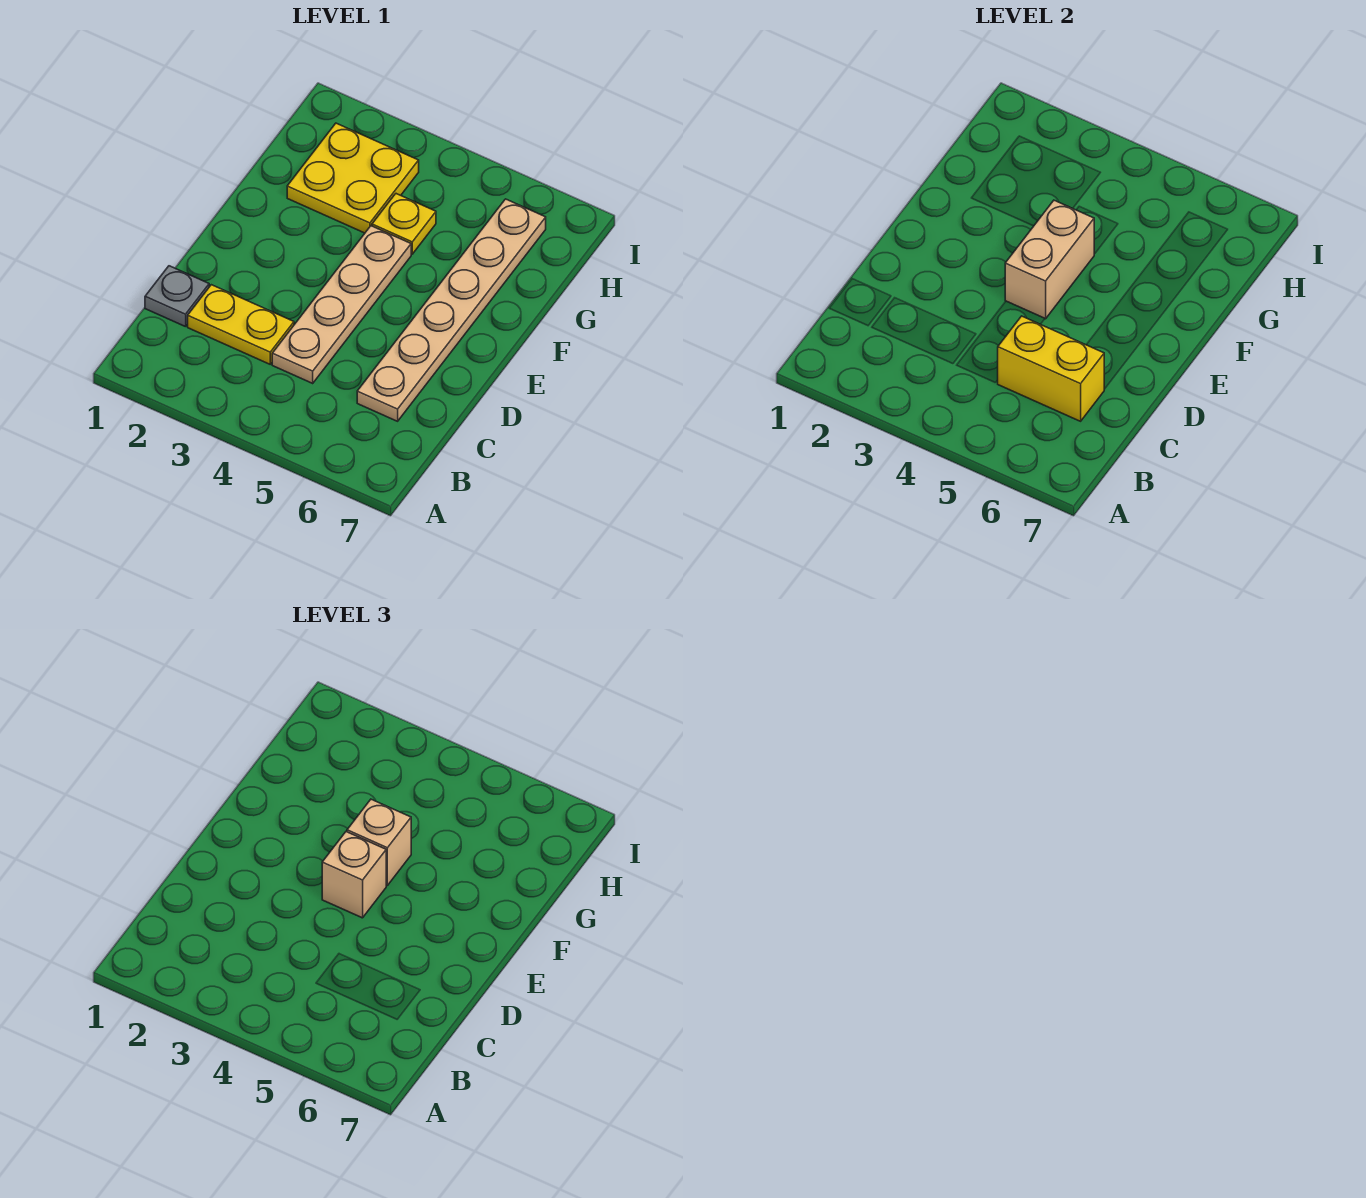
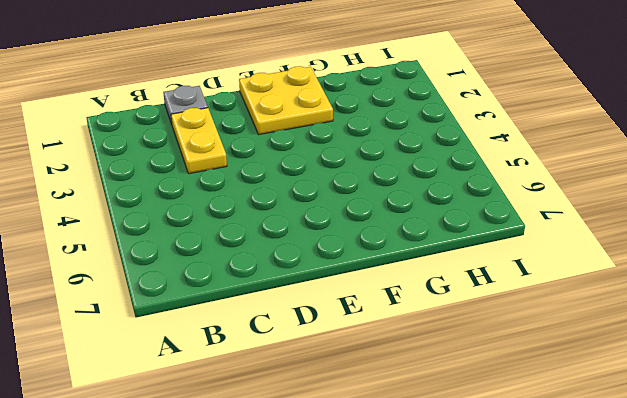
yellow 2x2 plate [239,66,333,134] -> yellow 2x2 plate moved to [287,123,419,233]
none -> tan 1x4 plate [272,226,411,383]
none -> tan 1x6 plate [357,199,546,421]

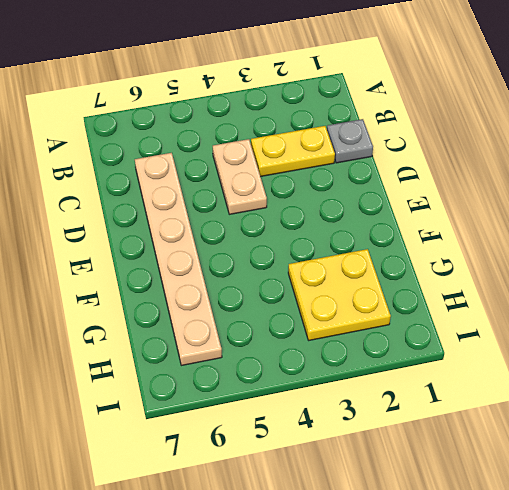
tan 1x2 plate [213,139,267,214] -> tan 1x4 plate [272,226,411,383]
none -> yellow 1x1 plate [372,194,436,254]
none -> yellow 1x2 brick [998,316,1104,421]

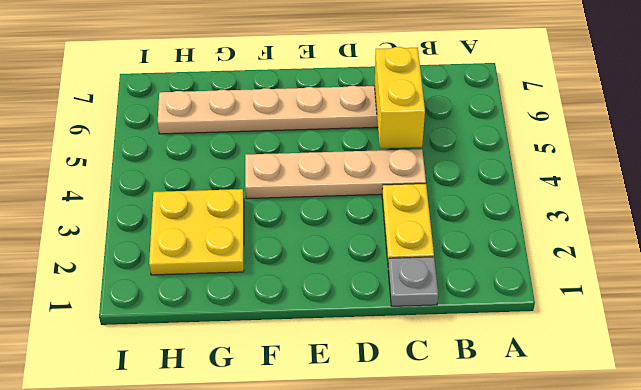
none -> yellow 1x1 plate [372,194,436,254]
none -> tan 1x2 brick [1005,200,1094,319]

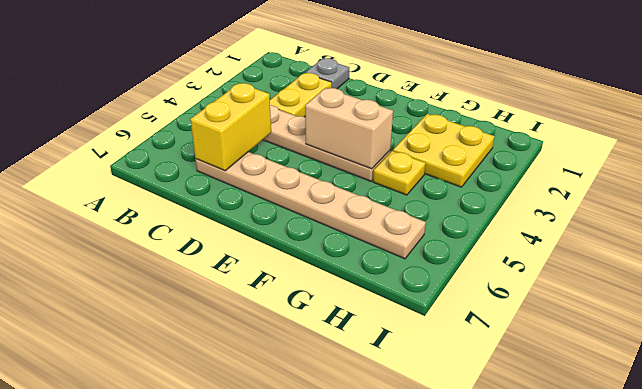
none -> tan 1x1 brick [322,832,386,918]
none -> tan 1x1 brick [347,799,411,885]

